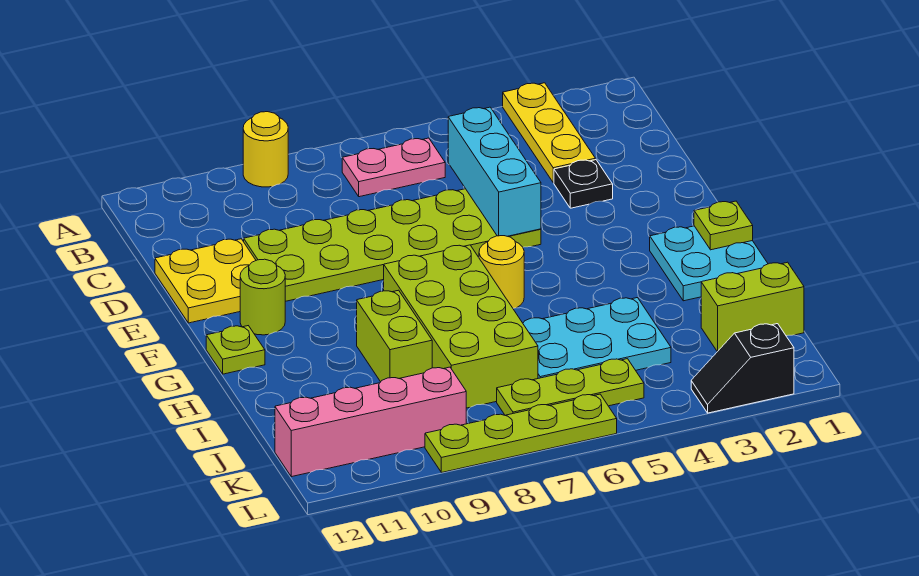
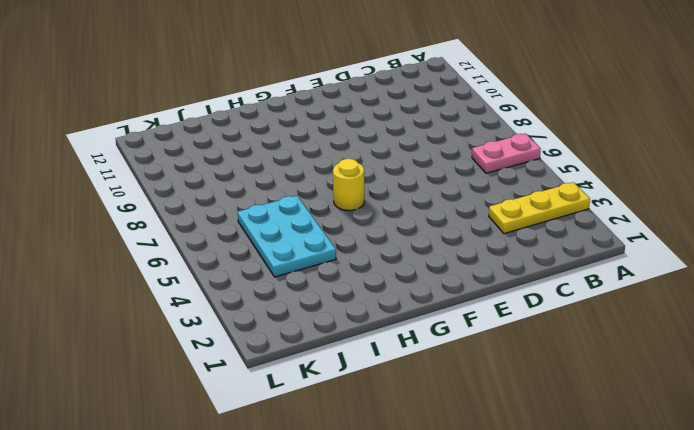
pink 1x2 plate [472,134,541,173] -> pink 1x2 plate turned to [342,138,445,197]
none -> yellow 1x1 round brick [243,112,288,187]
none -> black 1x1 plate [554,160,613,208]
none -> lime 2x6 plate [244,189,541,301]

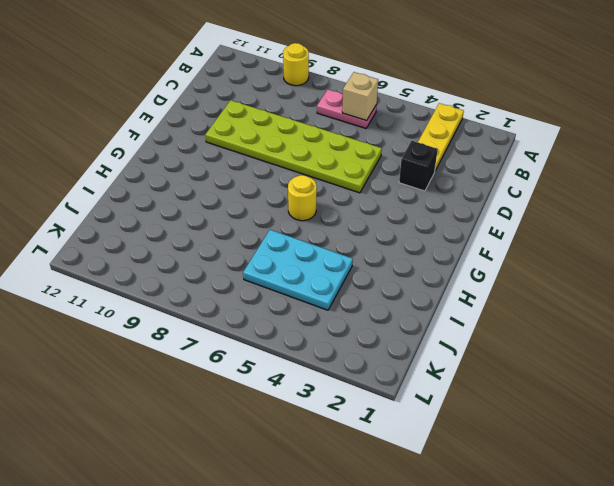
tan 1x1 brick [342,72,378,121] -> none
black 1x1 brick [399,141,438,191] -> black 1x1 plate [554,160,613,208]
none -> yellow 2x2 plate [155,239,256,323]
none -> lime 1x1 round brick [240,259,285,335]
none -> cyan 2x2 plate [650,226,768,301]

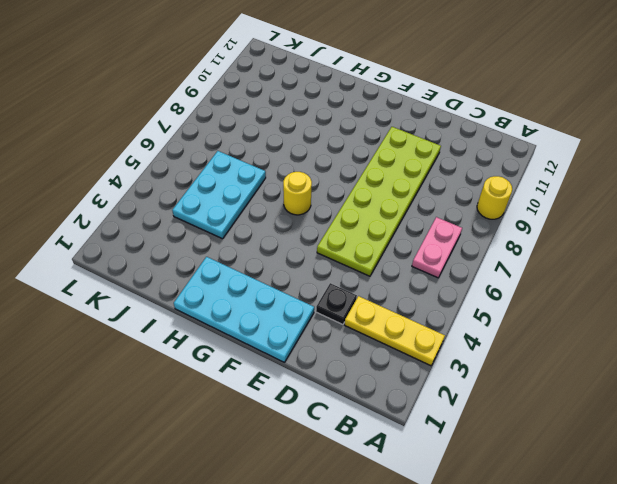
cyan 2x4 plate [174,257,314,362] -> cyan 2x2 plate [650,226,768,301]
none -> yellow 2x2 plate [155,239,256,323]
none -> lime 1x1 round brick [240,259,285,335]
none -> lime 2x4 brick [384,245,538,408]

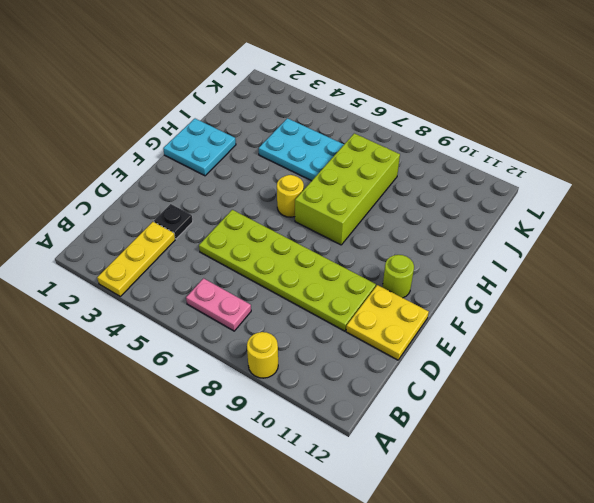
none -> lime 1x1 plate [206,326,265,374]
none -> lime 1x2 brick [357,290,432,382]
none -> lime 1x2 brick [701,262,804,352]

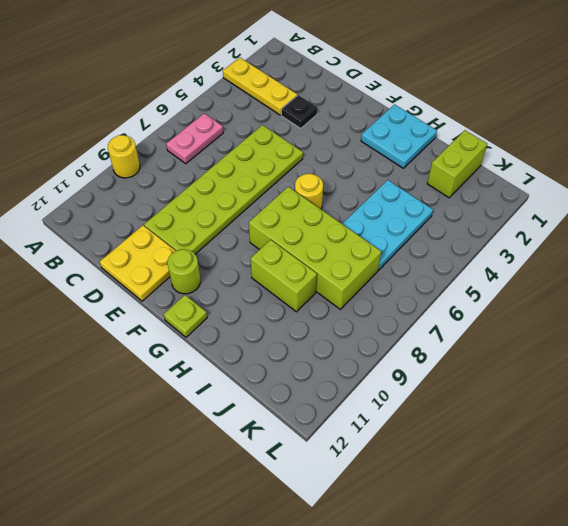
none -> lime 1x3 plate [497,359,644,415]
none -> pink 1x4 brick [275,367,466,477]
none -> black 1x2 slope [691,324,794,413]

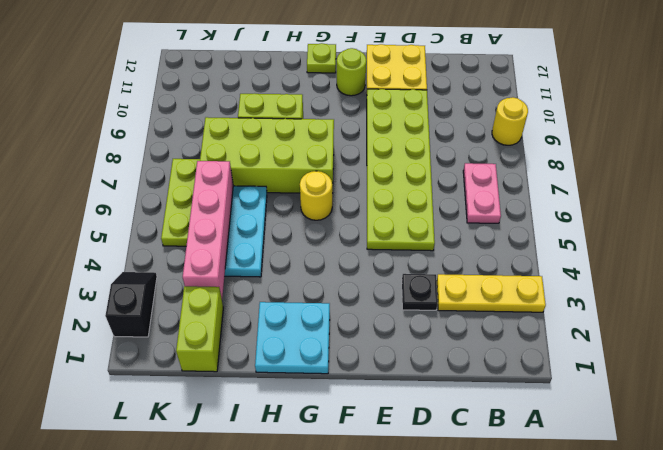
pink 1x4 brick [183,161,233,299] -> pink 1x4 brick moved to [275,367,466,477]
none -> lime 1x4 plate [425,394,617,473]
none -> cyan 1x3 brick [448,107,541,236]
none -> lime 1x1 plate [694,201,753,250]

